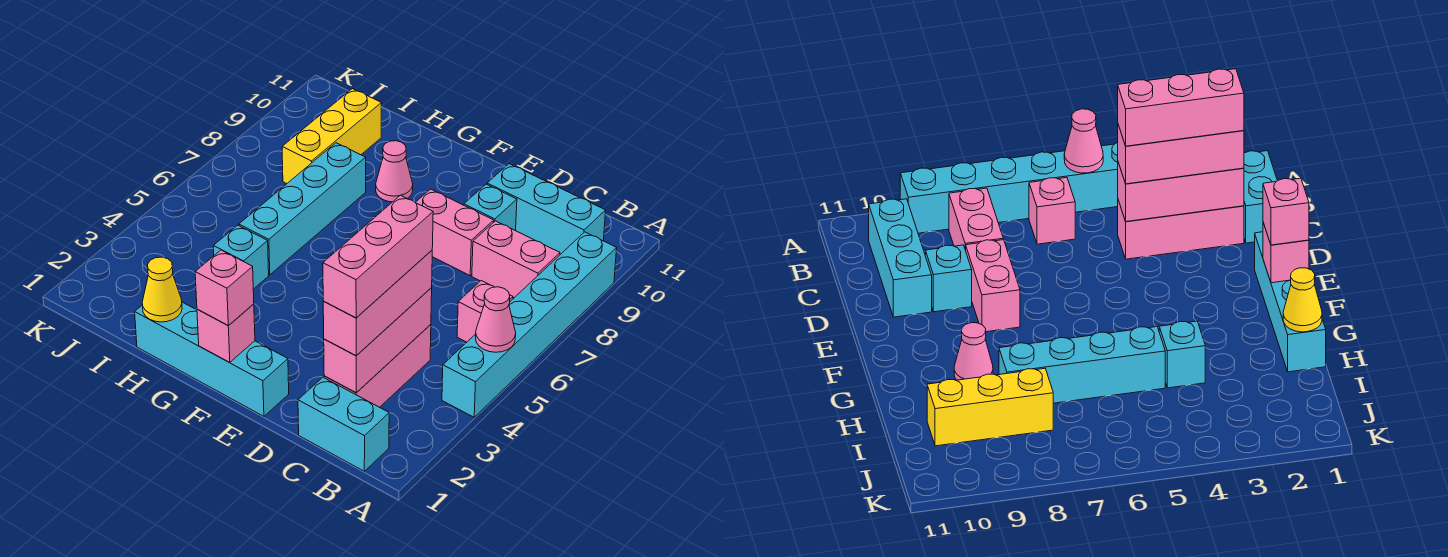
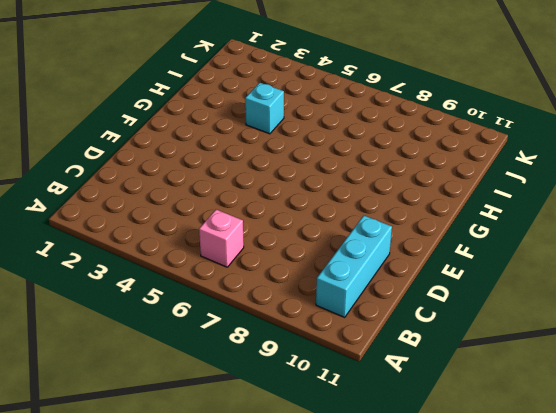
none -> cyan 1x6 brick [442,232,617,417]
none -> cyan 1x2 brick [298,377,389,471]
none -> pink 1x2 brick [472,221,560,298]

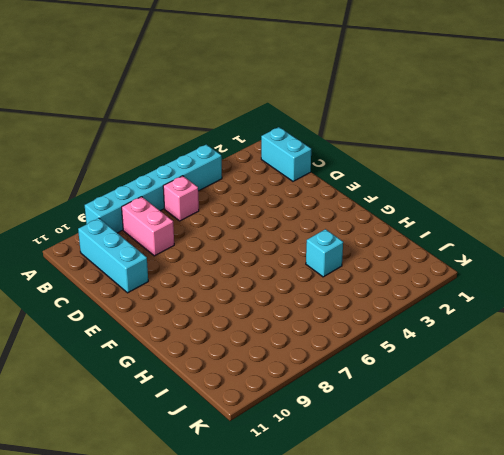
none -> pink 1x3 brick [324,325,431,407]
none -> pink 1x2 brick [415,189,494,275]
none -> cyan 1x1 brick [464,184,517,231]

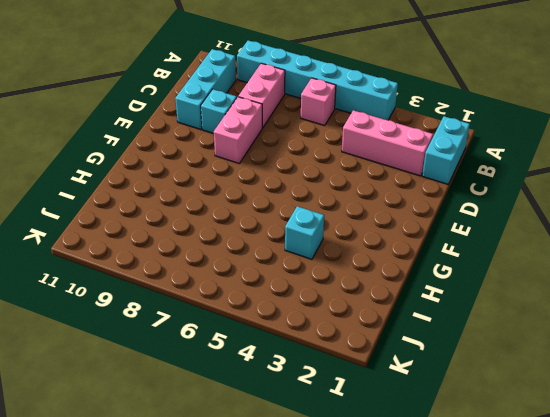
none -> cyan 1x4 brick [135,302,289,416]
none -> pink 1x1 cone [376,141,413,202]
none -> cyan 1x4 brick [239,143,366,275]

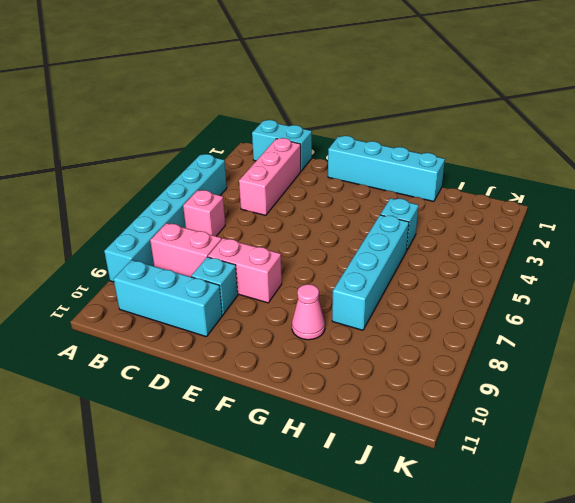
none -> yellow 1x3 brick [282,89,382,184]
none -> pink 1x1 cone [476,287,516,352]
none -> pink 1x3 brick [324,288,432,393]

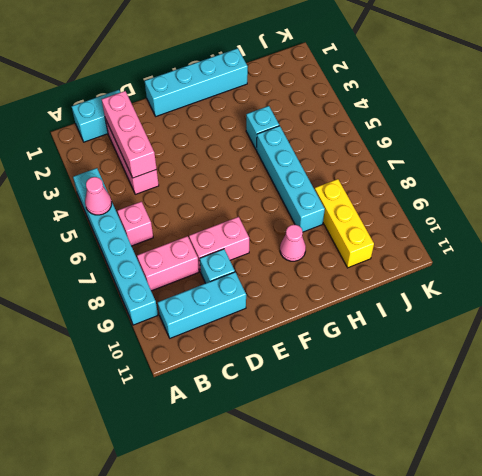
none -> pink 1x1 brick [197,304,255,363]
none -> yellow 1x1 cone [142,257,182,322]
none -> pink 1x3 brick [323,250,432,356]

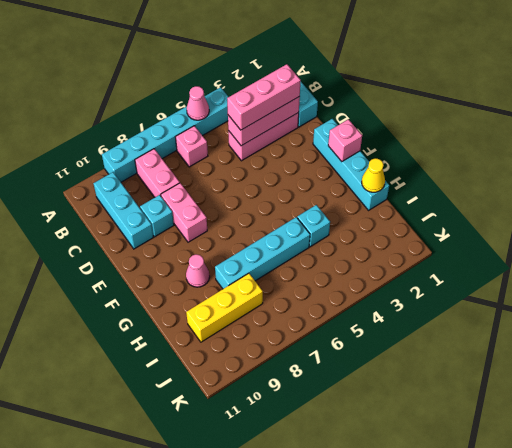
none -> pink 1x1 brick [195,250,254,326]
none -> pink 1x3 brick [323,195,433,318]

